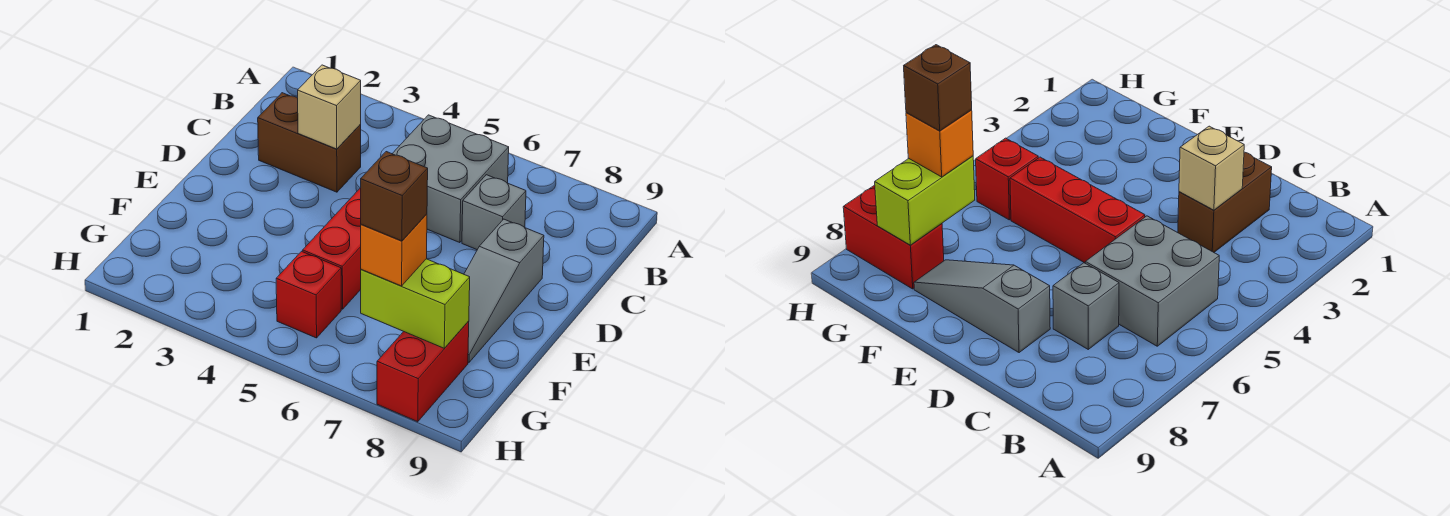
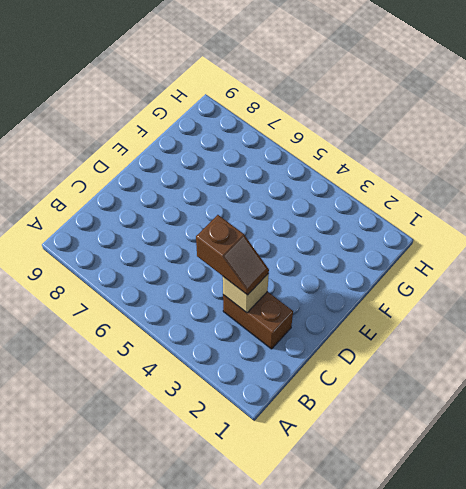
brown 1x2 slope [196,215,269,295] -> none
none -> grey 2x2 brick [392,115,509,243]
none -> grey 1x1 brick [462,175,526,250]

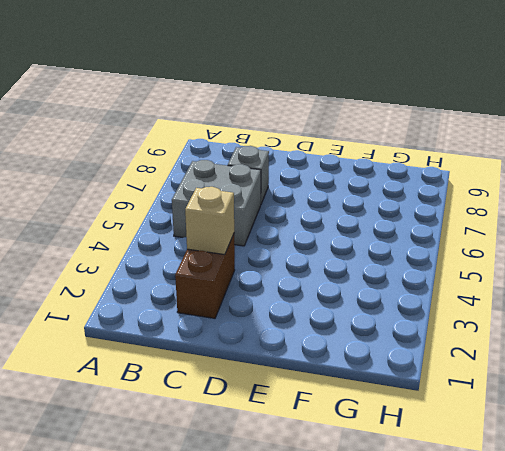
none -> red 1x3 brick [303,188,361,309]
none -> grey 1x3 slope [464,219,544,362]

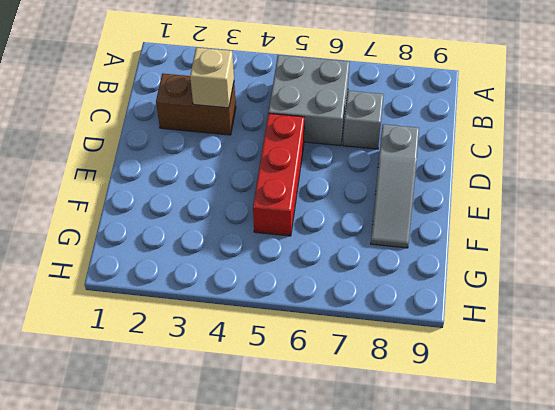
none -> red 1x1 brick [276,251,341,338]
none -> red 1x2 brick [377,321,469,422]

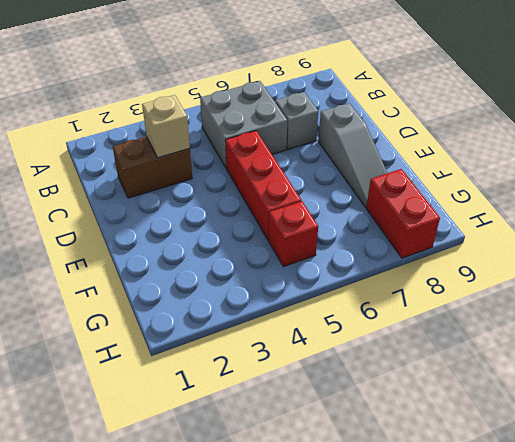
none -> lime 1x2 brick [361,259,470,348]
none -> orange 1x1 brick [361,214,427,286]

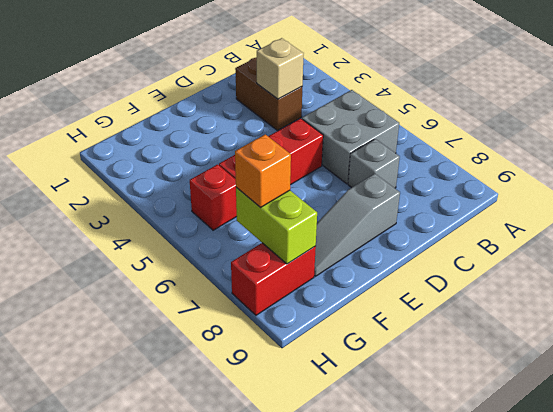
none -> brown 1x1 brick [361,152,428,241]

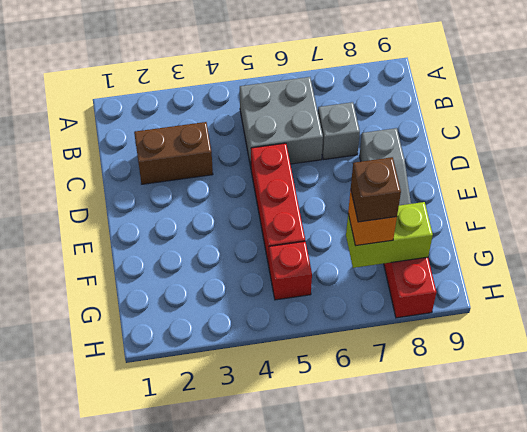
none -> tan 1x1 brick [298,65,361,149]

